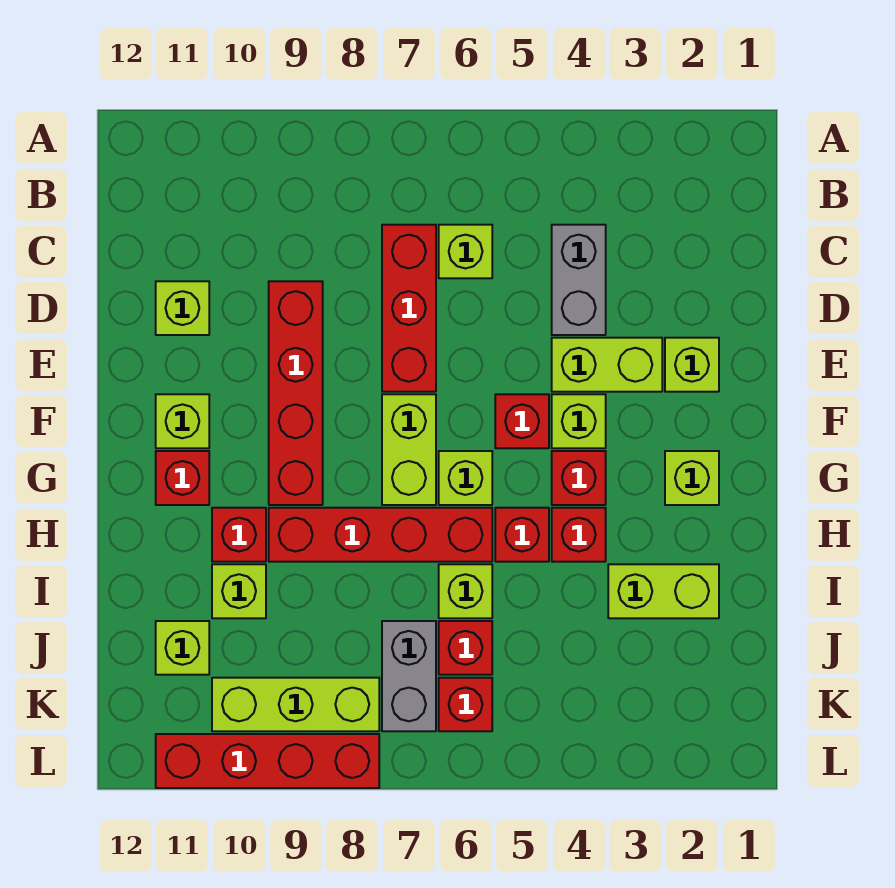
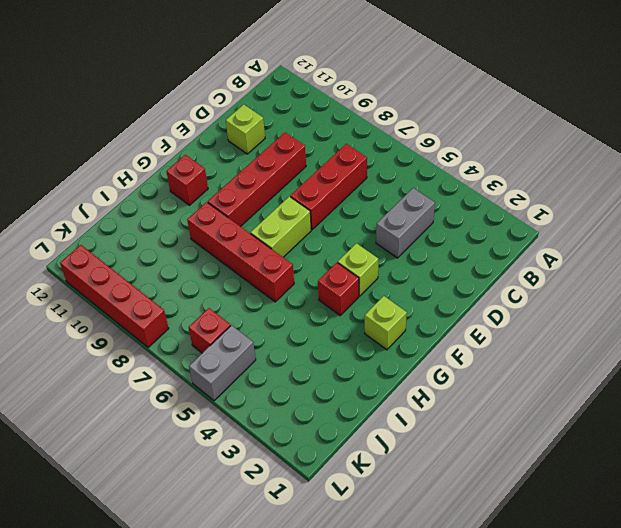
grey 1x2 brick [189,325,256,401] -> grey 1x2 brick moved to [382,621,436,731]
none -> lime 1x1 brick [439,225,492,278]
none -> lime 1x1 brick [665,338,719,392]
none -> lime 1x2 brick [552,338,662,392]

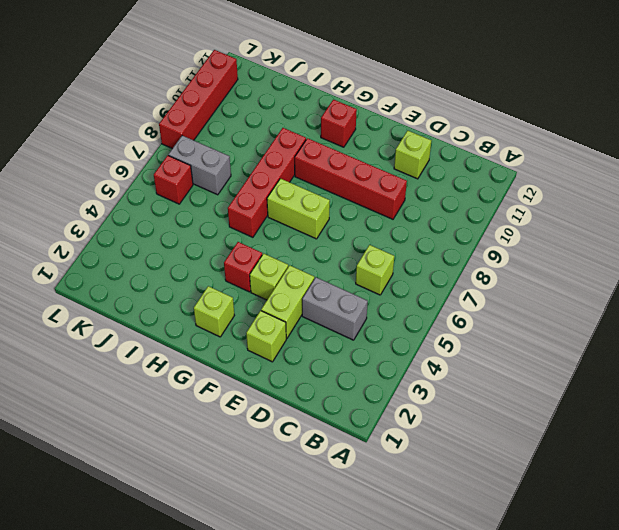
none -> red 1x3 brick [382,225,436,392]
none -> red 1x1 brick [495,394,549,448]
none -> lime 1x1 brick [156,394,209,448]

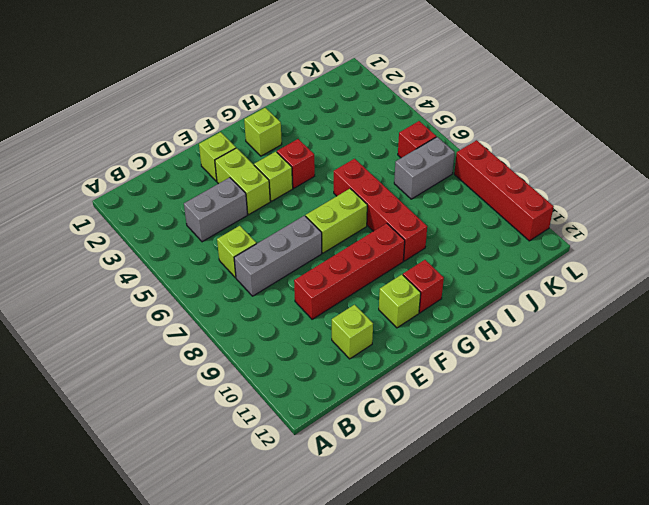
grey 1x3 brick [234,216,322,296] -> red 1x3 brick [382,225,436,392]
none -> red 1x1 brick [495,394,549,448]
none -> lime 1x1 brick [439,451,492,505]
none -> red 1x1 brick [552,508,606,562]

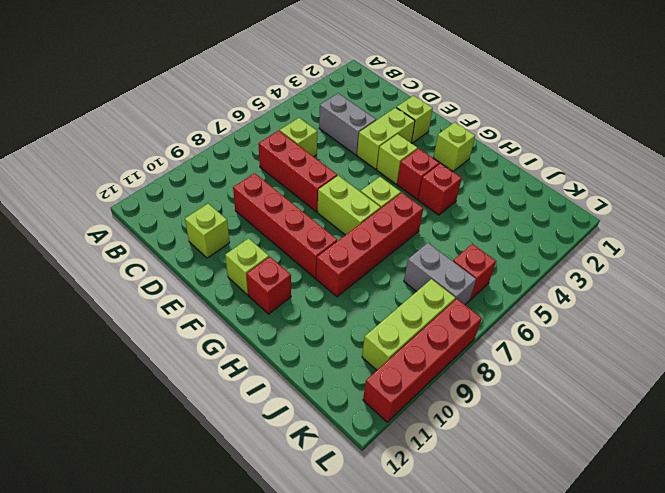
none -> red 1x1 brick [495,394,549,448]
none -> red 1x1 brick [495,508,549,562]
none -> red 1x1 brick [212,508,266,562]

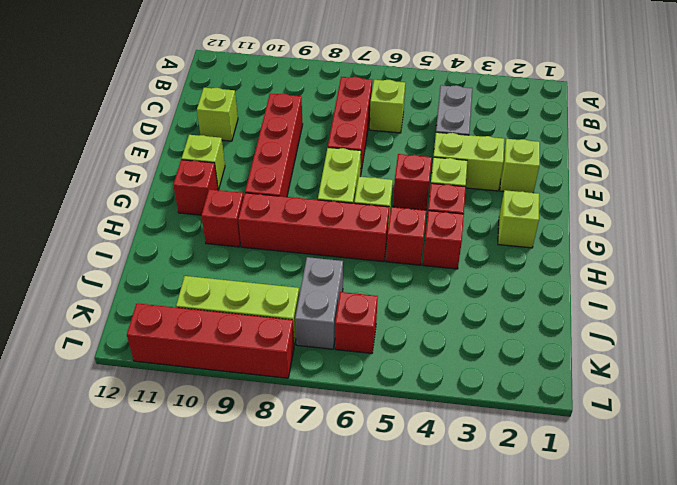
none -> lime 1x2 brick [608,564,719,618]
none -> lime 1x1 brick [439,564,492,618]
none -> lime 1x1 brick [212,564,266,618]

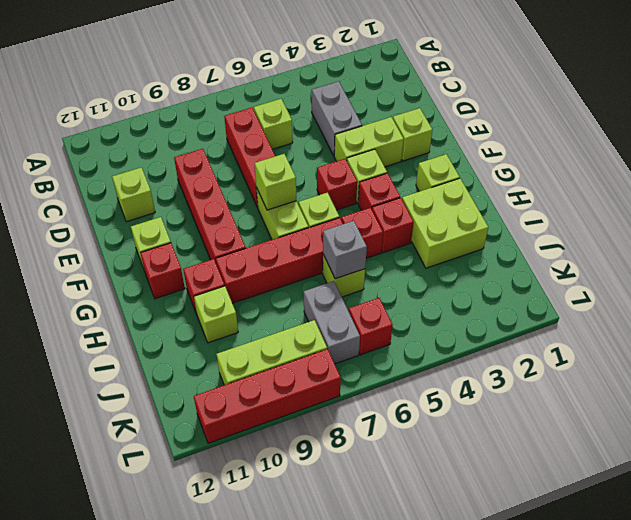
lime 1x1 brick [255,154,296,210] -> lime 1x1 brick moved to [156,621,209,675]
lime 2x2 brick [402,178,488,268] -> lime 1x2 brick [608,564,719,618]
grey 1x1 brick [323,221,367,279] -> none
none -> red 1x1 brick [439,621,492,675]

